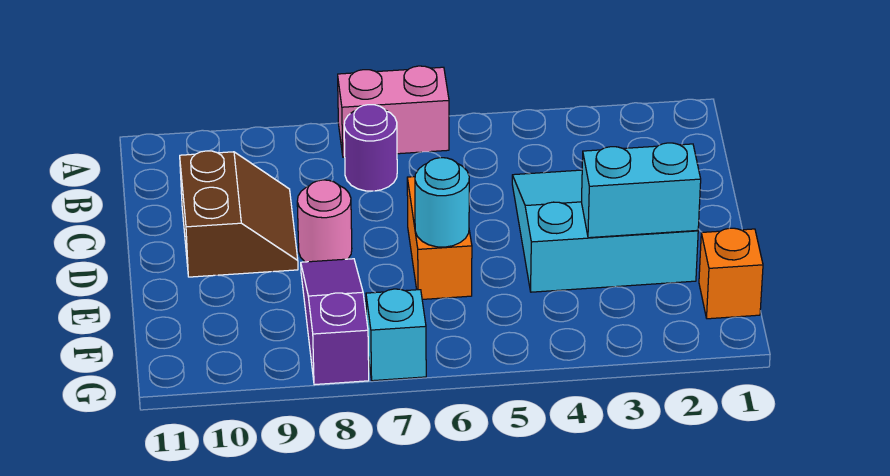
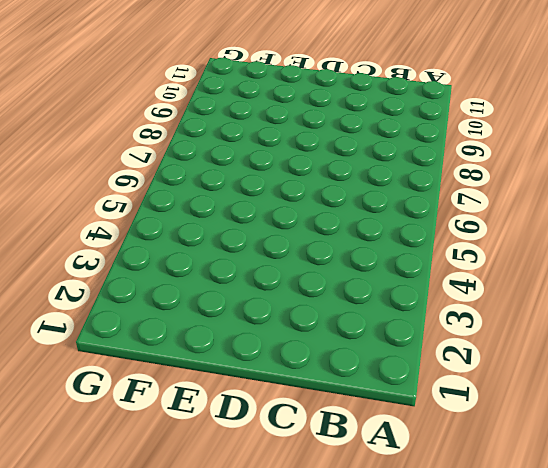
none -> pink 1x2 brick [338,66,449,157]
none -> purple 1x1 round brick [344,105,397,191]

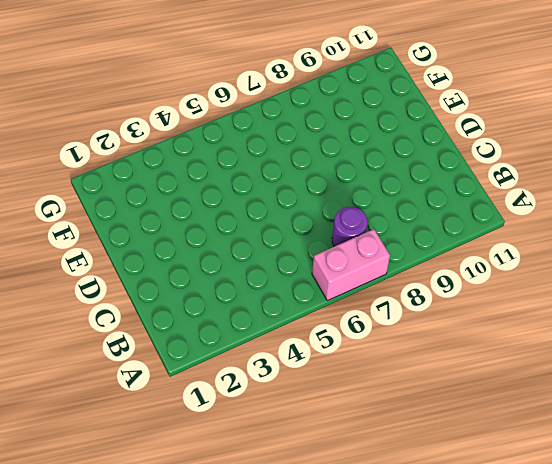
none -> cyan 3x3 slope [512,170,698,292]
none -> brown 2x2 slope [180,151,298,277]

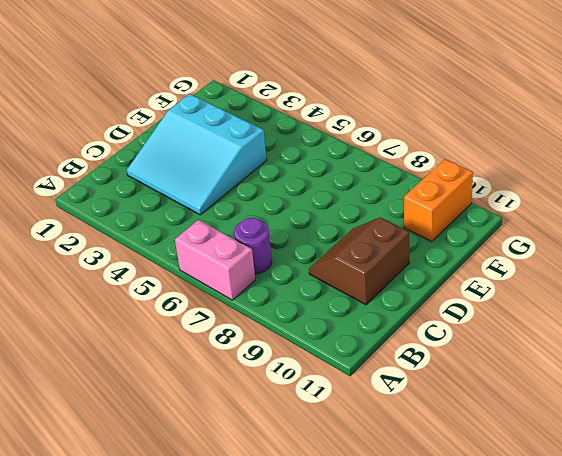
orange 1x2 brick [404,159,473,241] -> orange 1x2 brick moved to [407,177,472,299]
none -> pink 1x1 round brick [297,180,352,262]
none -> purple 1x3 slope [301,259,369,385]

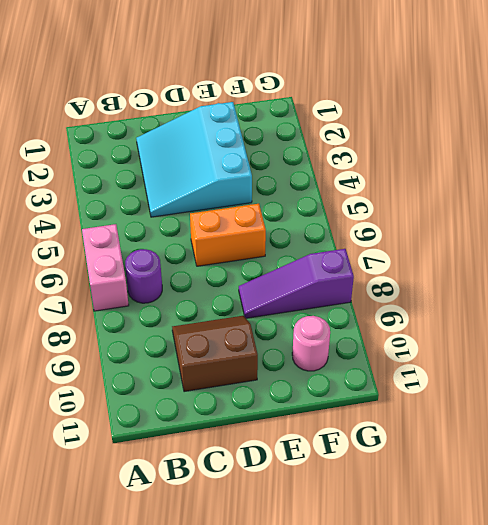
pink 1x1 round brick [292,316,330,371] -> pink 1x1 round brick moved to [297,180,352,262]
none -> orange 1x1 brick [699,228,763,319]
none -> cyan 1x1 brick [366,289,426,381]

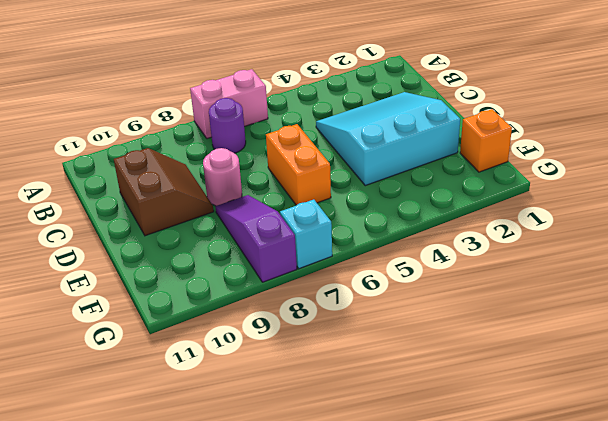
none -> cyan 1x2 brick [581,143,701,238]
none -> cyan 1x1 round brick [415,158,469,247]

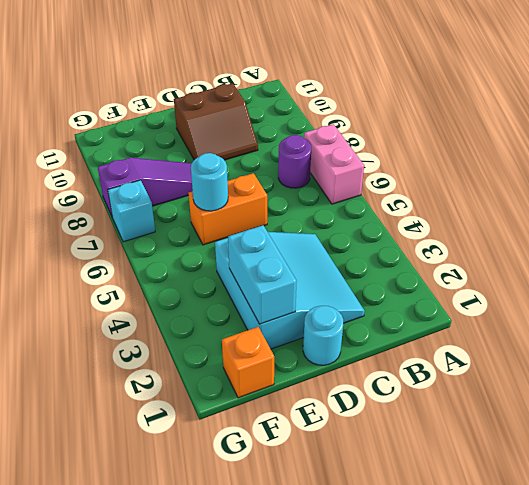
cyan 1x1 round brick [303,306,343,365] -> none
none -> pink 1x1 round brick [297,180,352,262]

